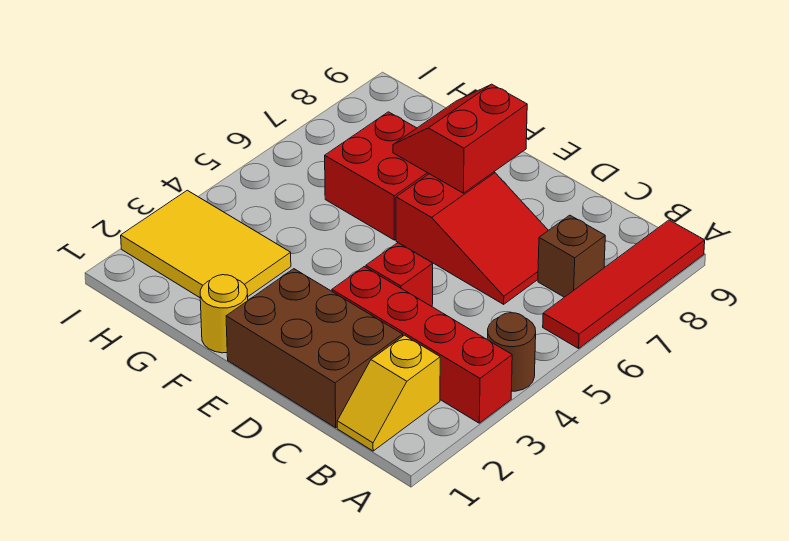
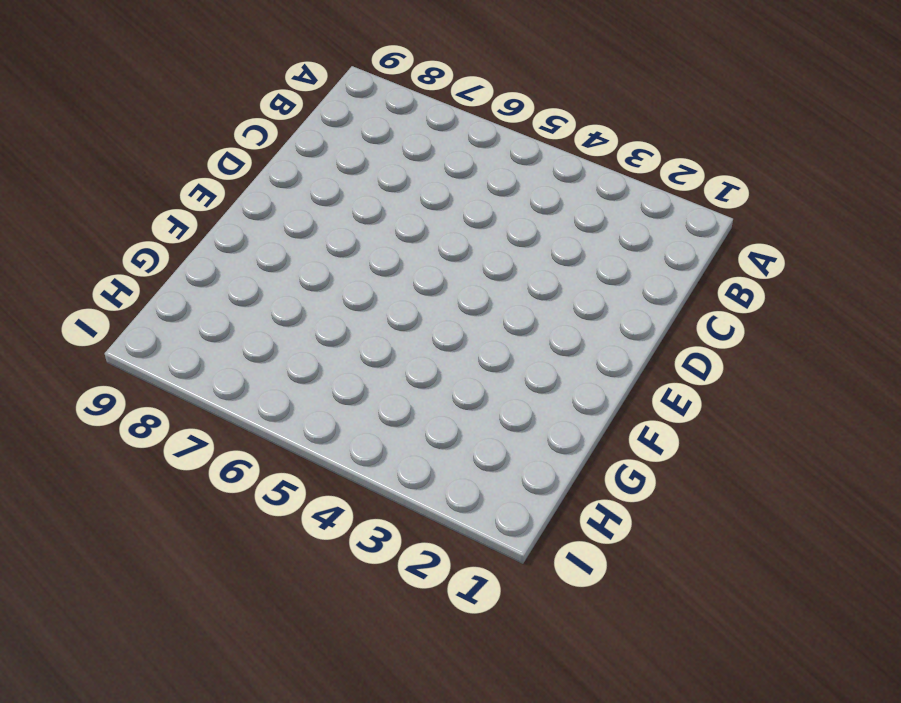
none -> red 1x4 brick [332,267,512,423]
none -> brown 1x1 round brick [487,313,536,391]
none -> red 1x4 tile [543,220,705,348]

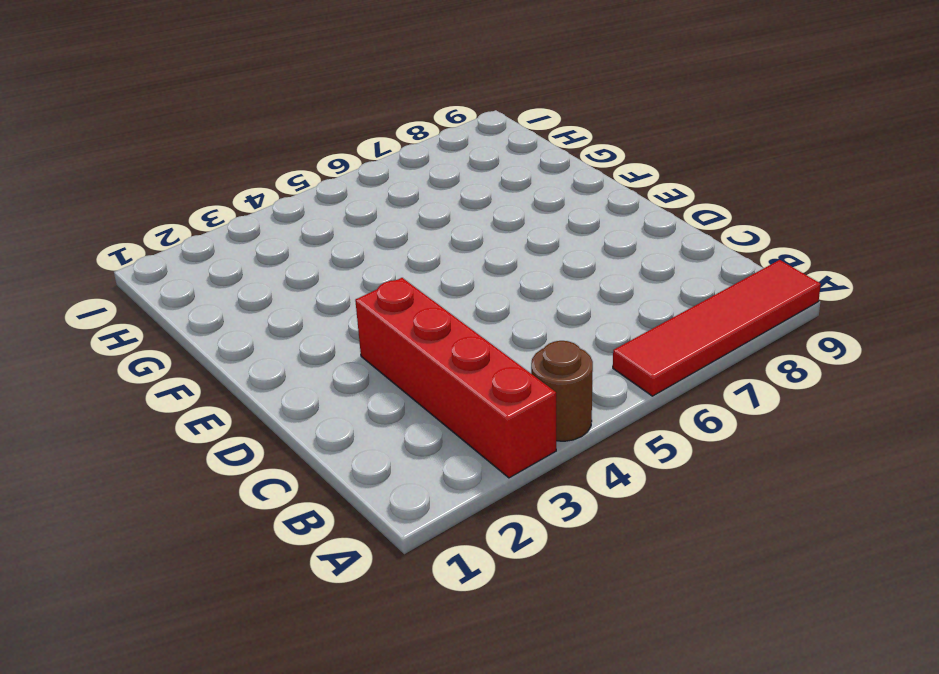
none -> yellow 1x2 slope [337,335,440,451]
none -> brown 1x1 brick [538,215,605,297]
none -> brown 2x3 brick [226,269,403,428]

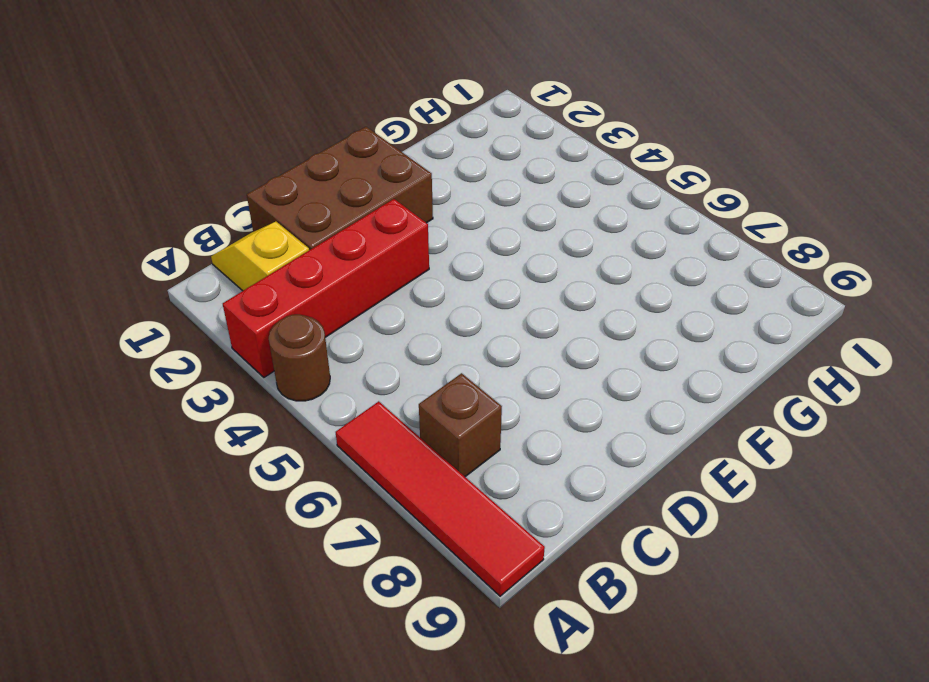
none -> red 2x3 slope [396,172,548,304]
none -> red 1x1 brick [366,243,433,306]
none -> yellow 1x1 round brick [200,275,248,353]

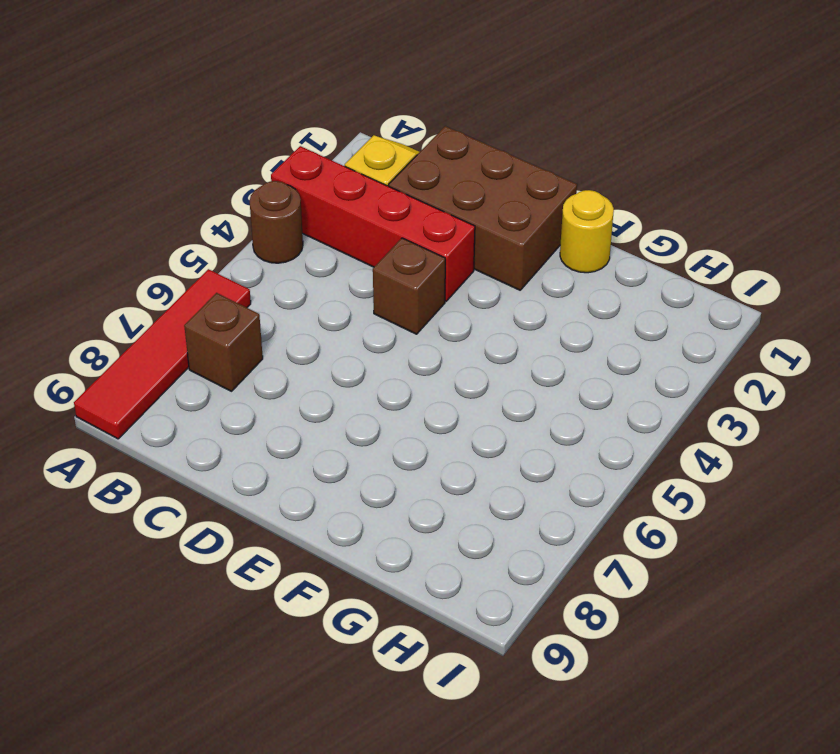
brown 1x1 brick [373,238,445,334] -> red 1x1 brick [366,243,433,306]
none -> red 2x3 slope [396,172,548,304]
none -> red 2x2 brick [325,112,429,240]
none -> yellow 2x3 tile [121,190,291,298]

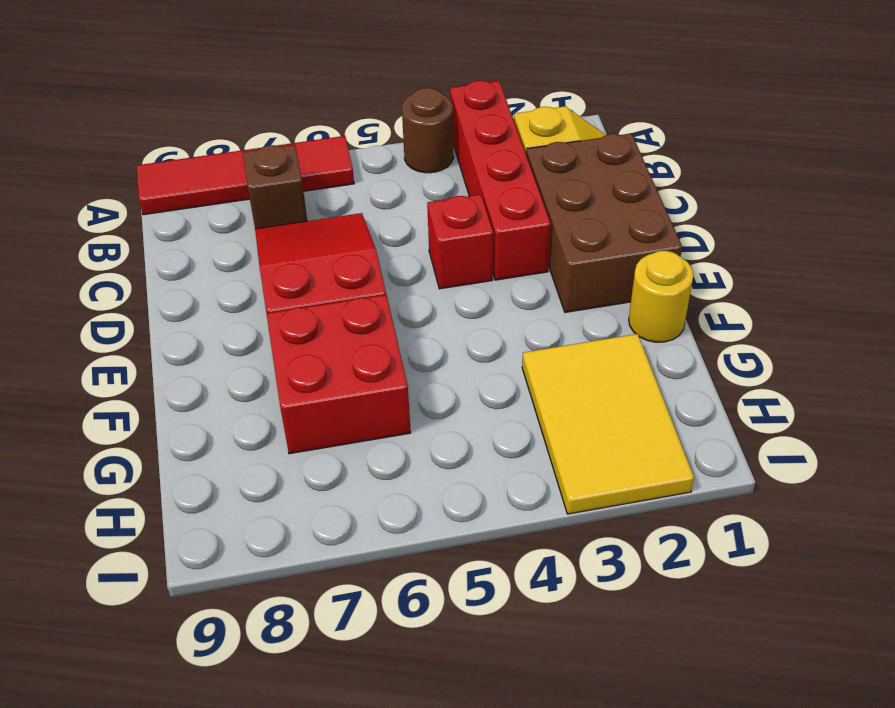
none -> red 2x2 slope [393,84,527,193]

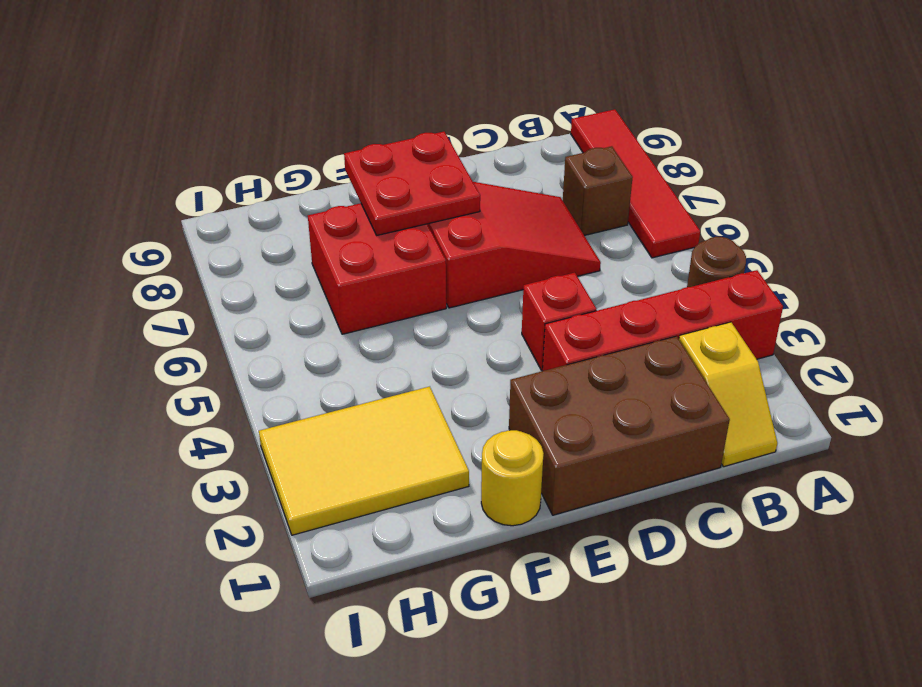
red 2x2 plate [344,132,480,235] -> red 2x2 slope [393,84,527,193]

